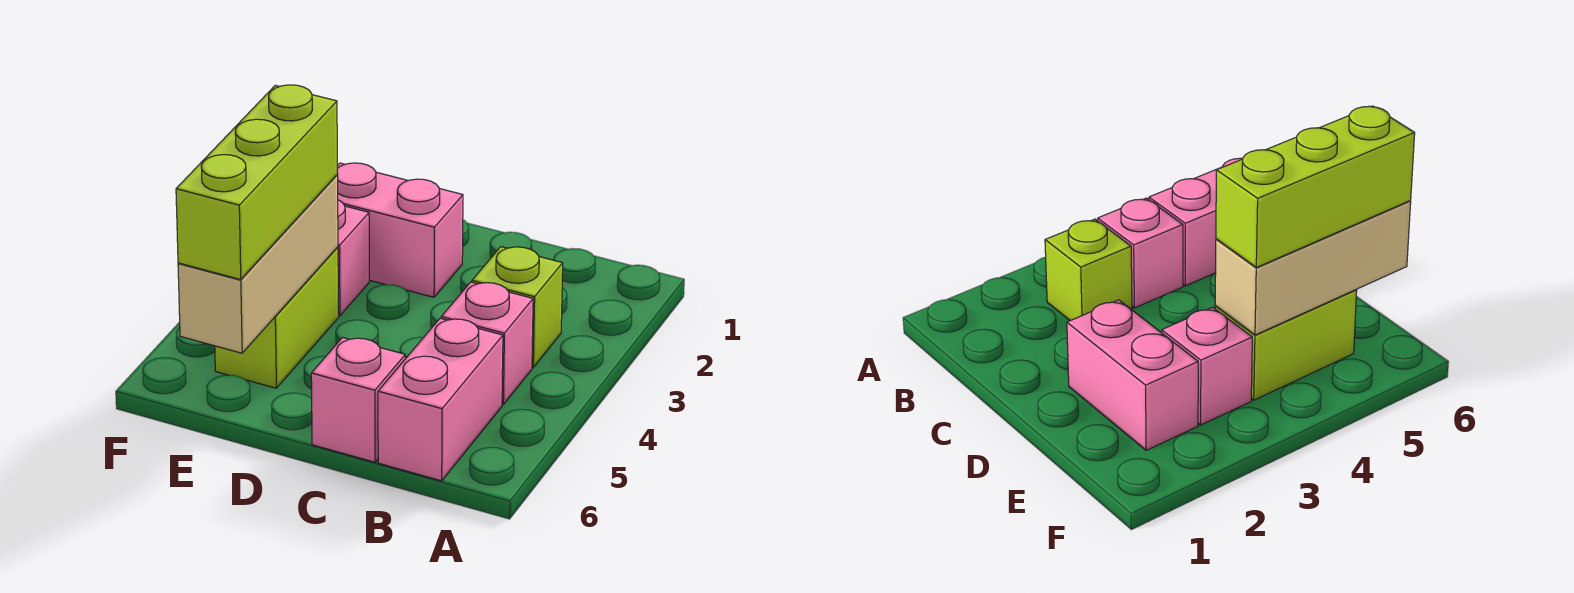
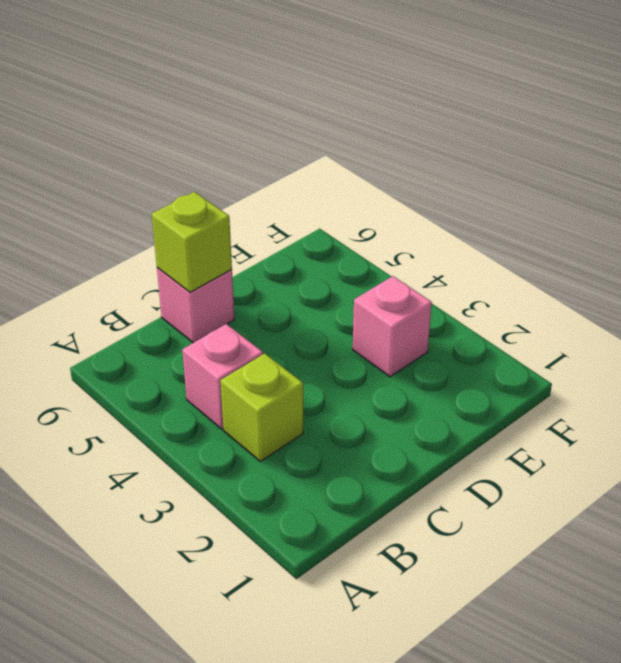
lime 1x1 brick [152,192,232,292] -> none
none -> pink 1x2 brick [378,318,503,481]
none -> pink 1x2 brick [337,163,463,297]

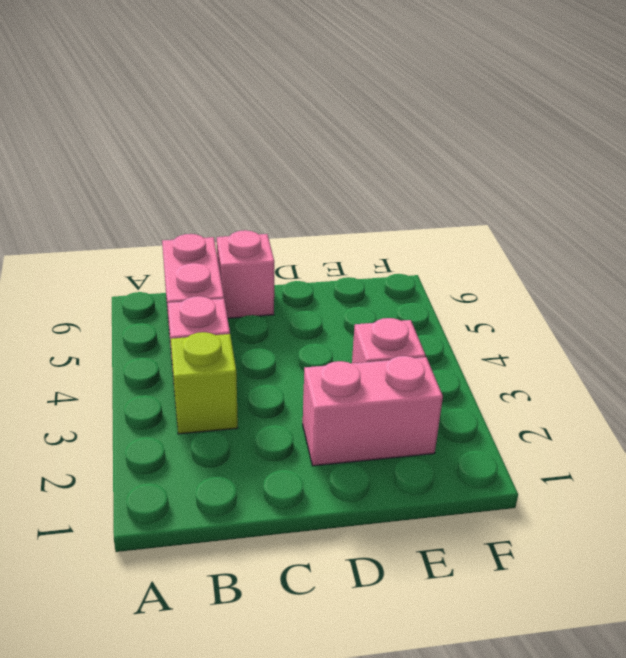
none -> lime 1x2 brick [215,247,339,388]
none -> tan 1x3 brick [178,175,338,353]

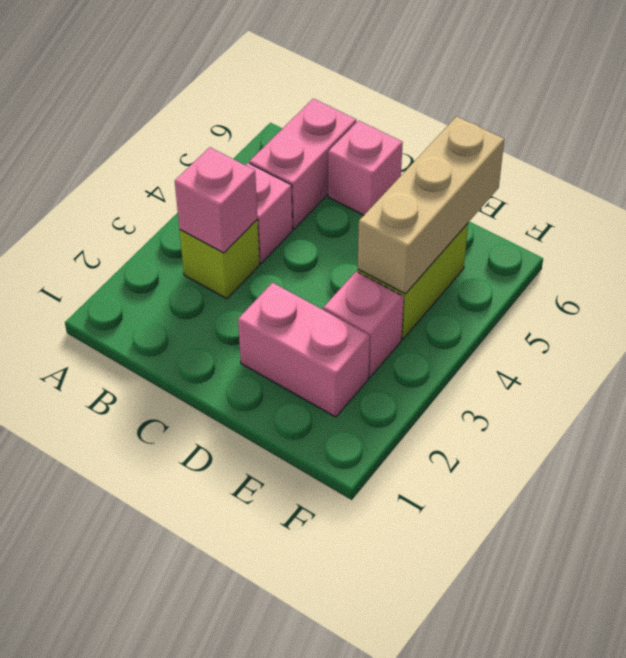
pink 1x1 brick [175,147,257,253] -> none
none -> lime 1x3 brick [176,85,338,279]

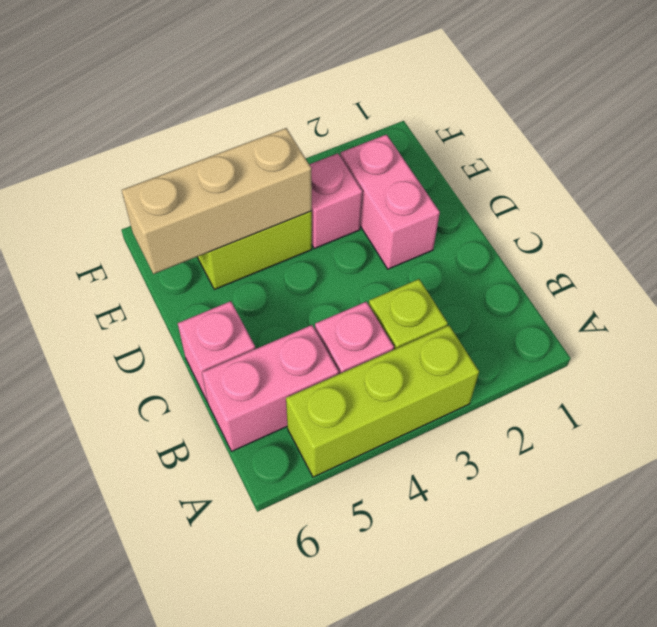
lime 1x3 brick [286,325,479,477] -> lime 1x3 brick moved to [176,85,338,279]

